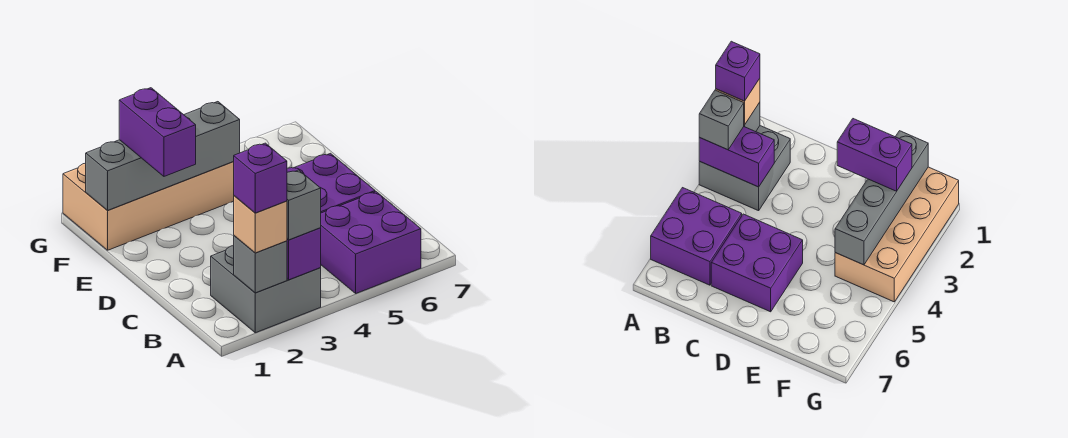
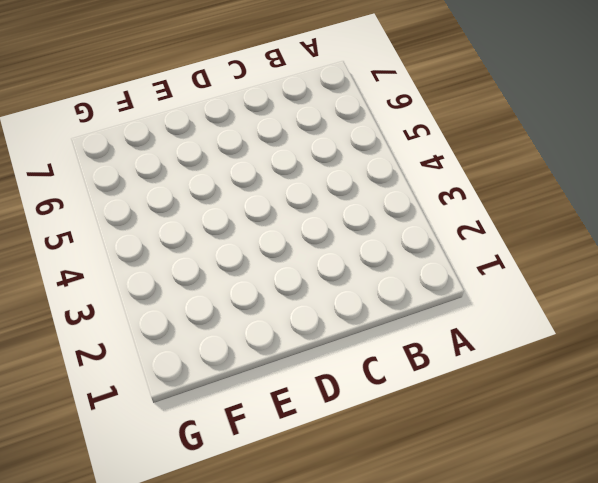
none -> grey 2x2 brick [211,246,321,333]
none -> purple 2x2 brick [321,192,421,293]

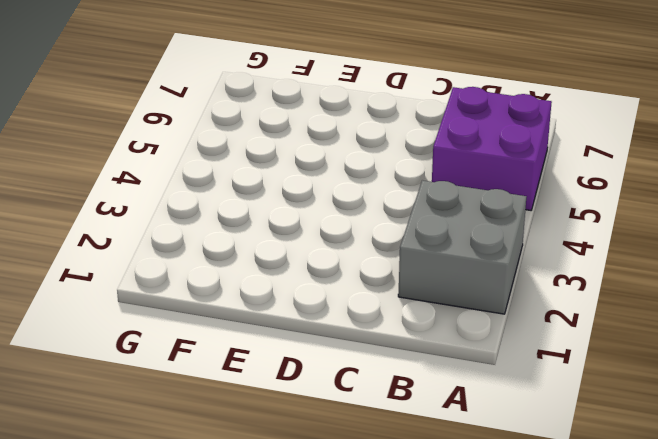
none -> purple 2x2 brick [287,153,375,213]
none -> tan 2x4 brick [63,161,234,250]

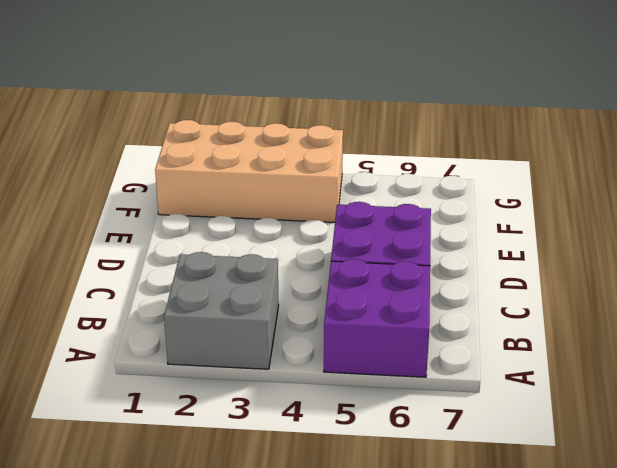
none -> grey 1x1 brick [233,236,287,293]
none -> purple 1x2 brick [287,228,321,280]

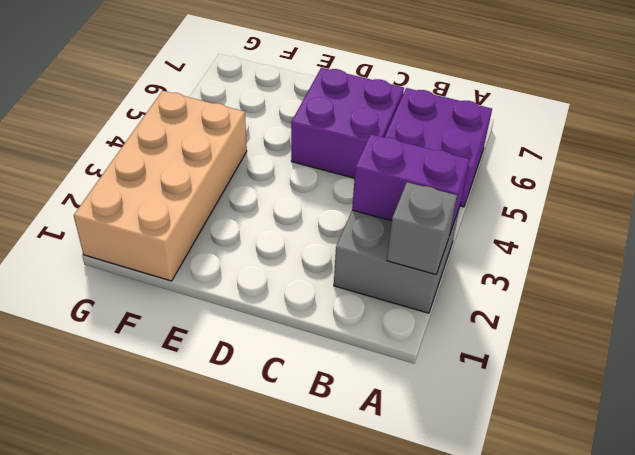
none -> grey 1x4 brick [86,102,240,211]
none -> tan 1x1 brick [234,196,287,253]

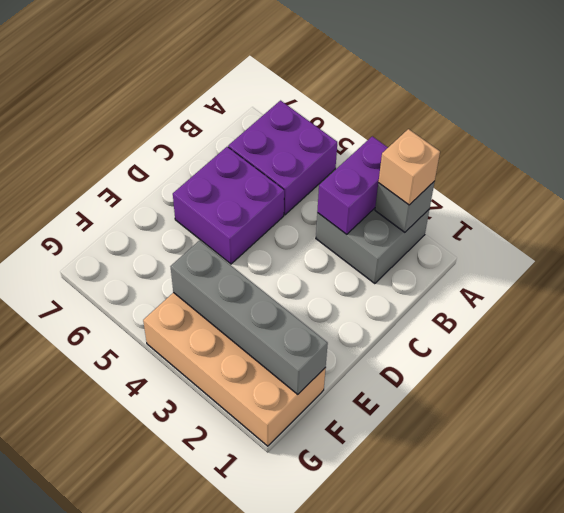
none -> grey 1x1 brick [287,170,321,240]
none -> purple 1x2 brick [119,88,196,176]

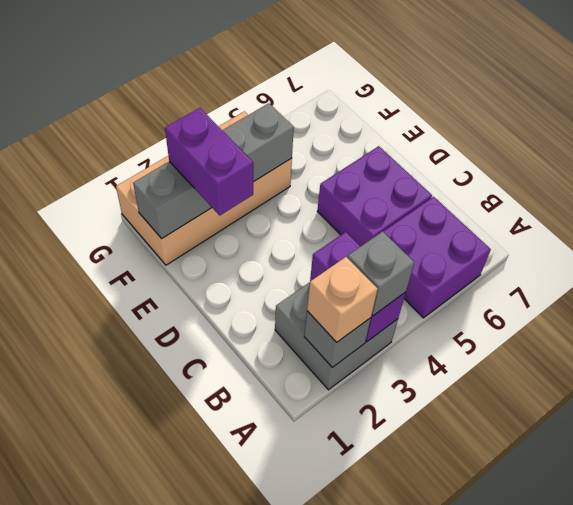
none -> purple 1x1 brick [234,143,287,213]

